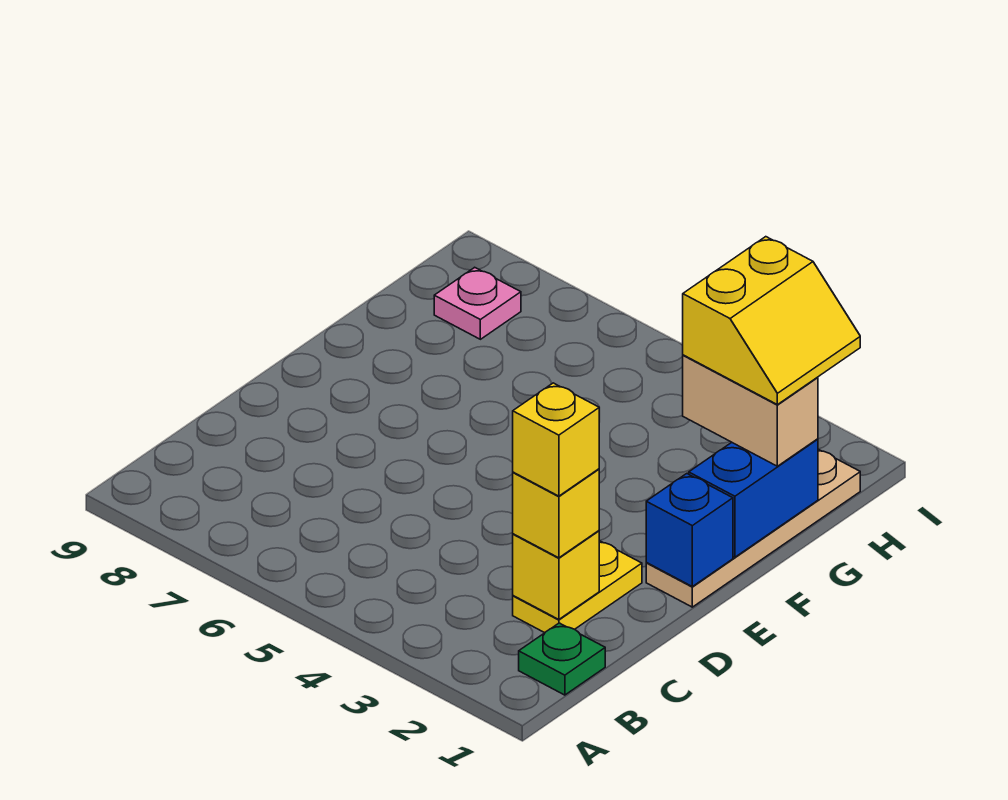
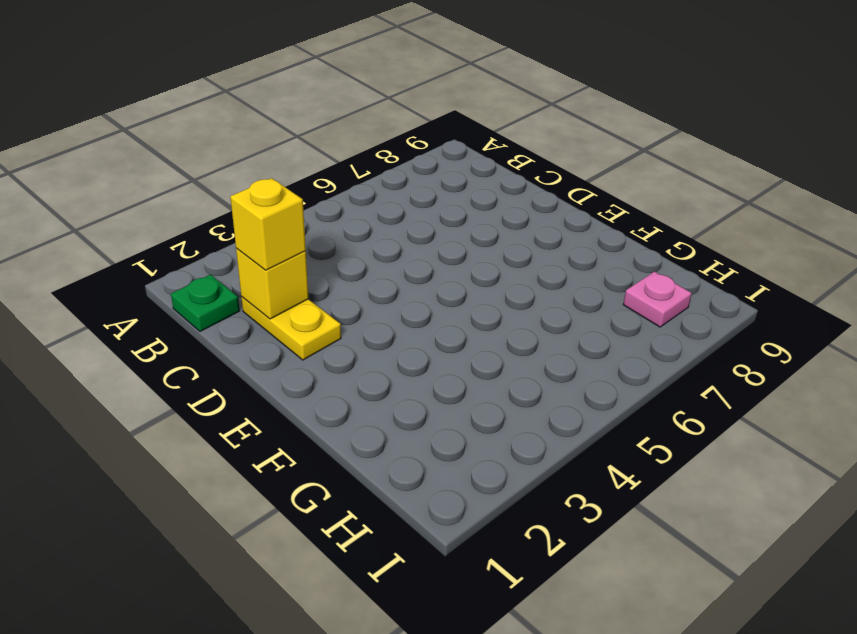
none -> tan 1x4 plate [646,449,860,607]
none -> blue 1x1 brick [646,474,733,586]

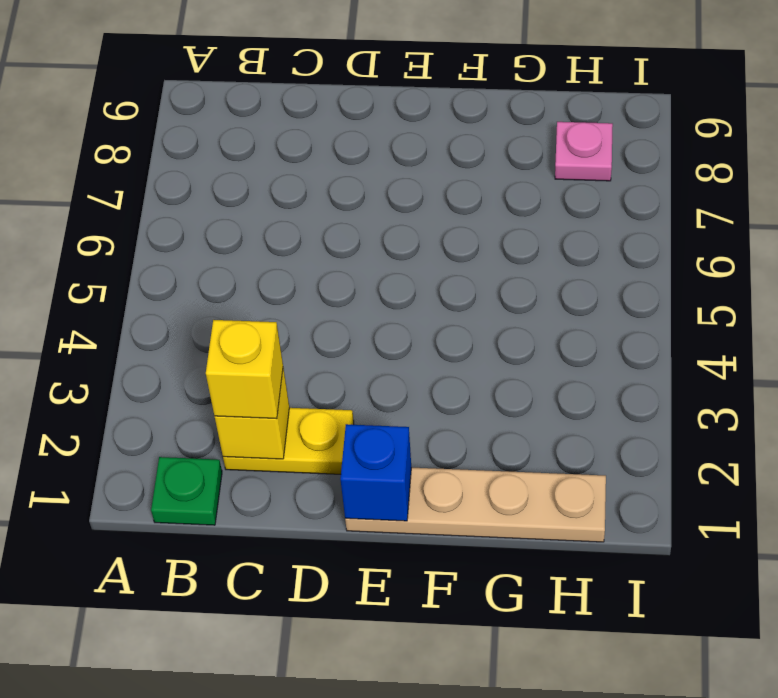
none -> blue 1x2 brick [689,439,818,557]
none -> tan 1x2 brick [683,355,818,466]

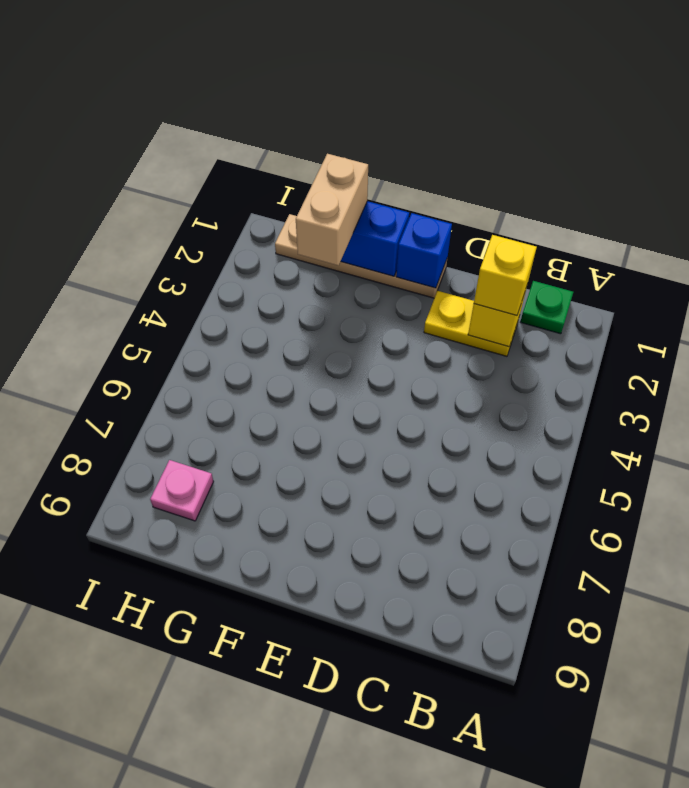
none -> yellow 1x1 brick [513,383,599,496]
none -> yellow 2x2 slope [683,237,860,405]

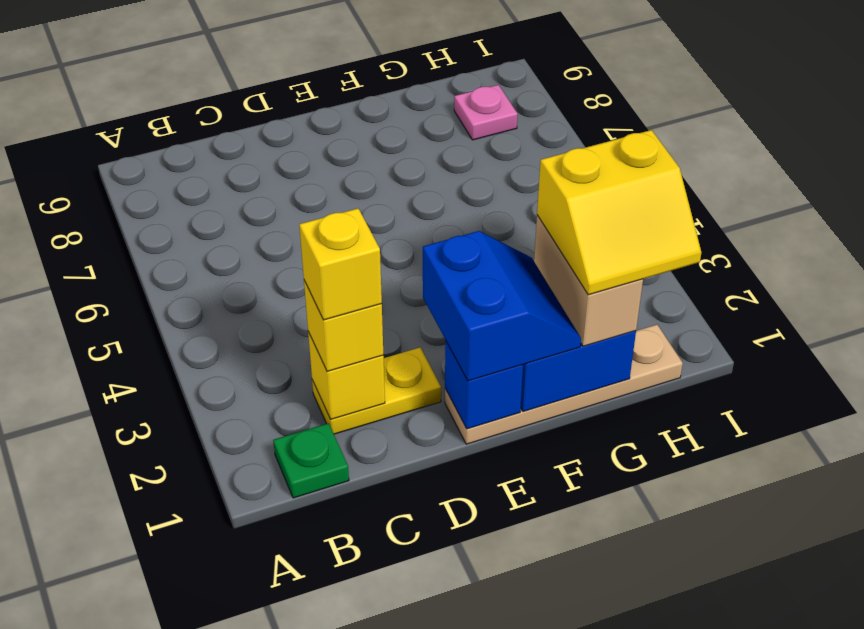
blue 2x2 slope [423,231,581,381] -> none

